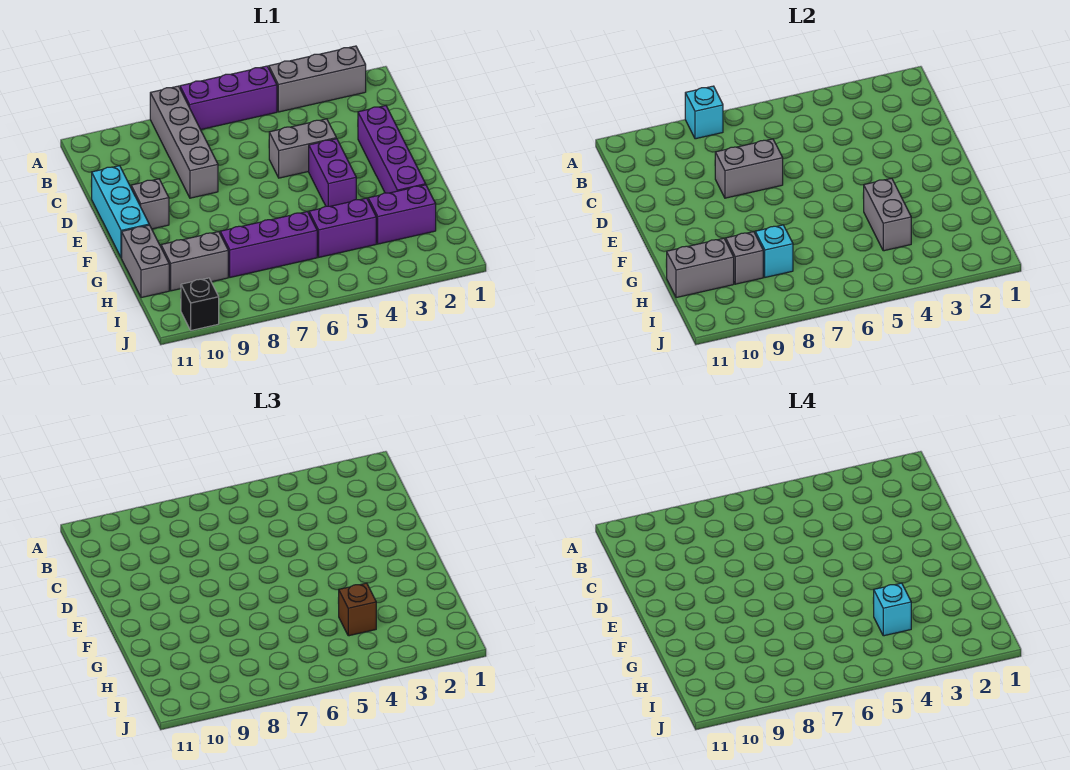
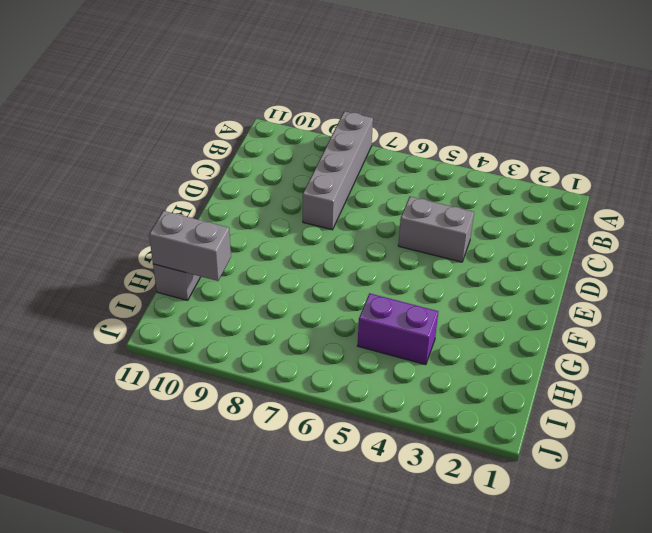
none -> grey 1x3 brick [269,46,366,112]
none -> purple 1x3 brick [180,66,277,130]
none -> purple 1x4 brick [358,105,426,193]

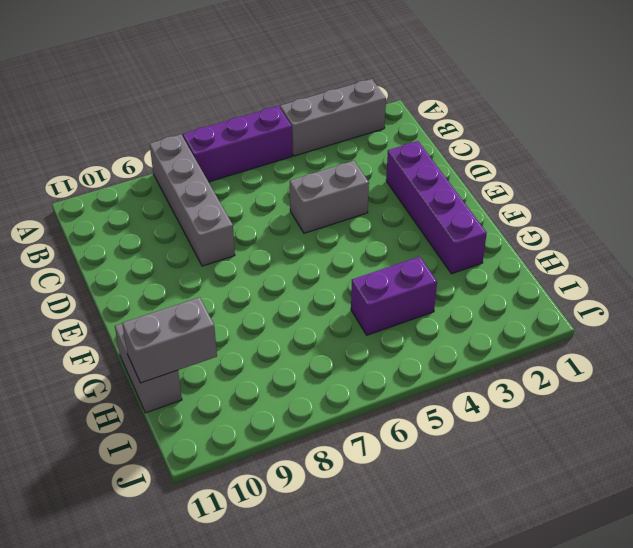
none -> cyan 1x3 brick [91,166,149,258]
none -> purple 1x2 brick [309,139,356,206]
none -> grey 1x1 brick [131,179,169,229]

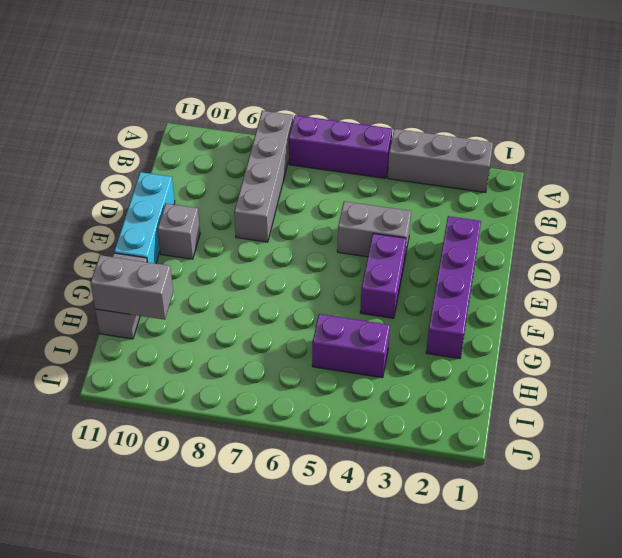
none -> purple 1x2 brick [368,185,436,244]
none -> purple 1x3 brick [220,212,317,277]
none -> grey 1x2 brick [161,232,228,291]

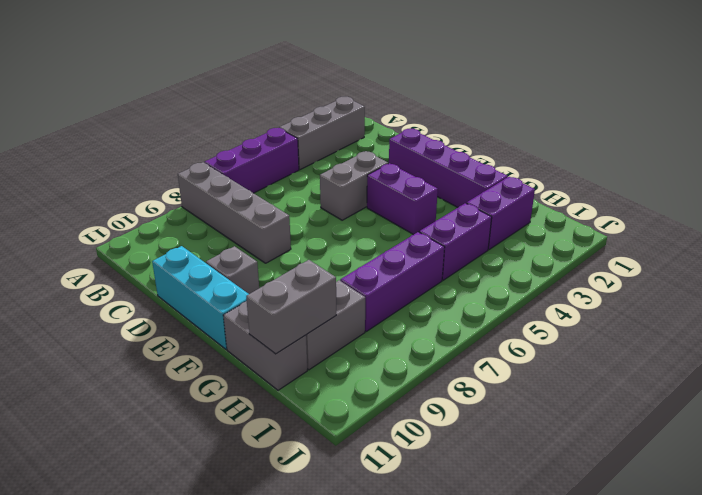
none -> black 1x1 brick [181,278,219,330]
none -> cyan 1x1 brick [685,86,723,139]
none -> grey 1x2 brick [715,139,783,198]

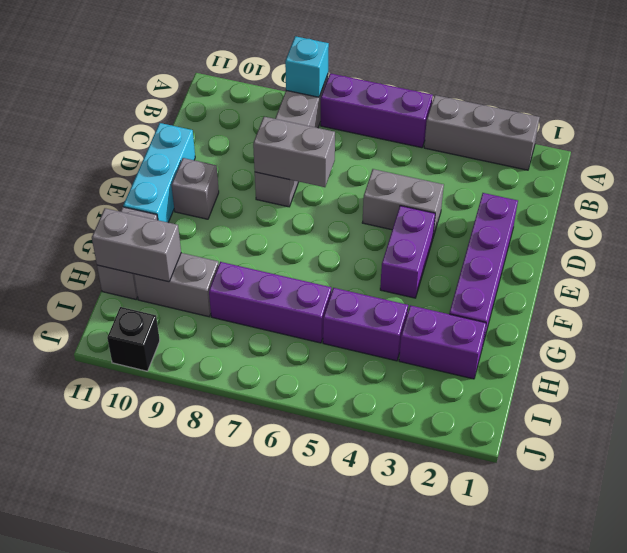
none -> grey 1x2 brick [864,178,911,251]
none -> cyan 1x1 brick [755,225,793,277]
none -> grey 1x1 brick [726,232,763,284]

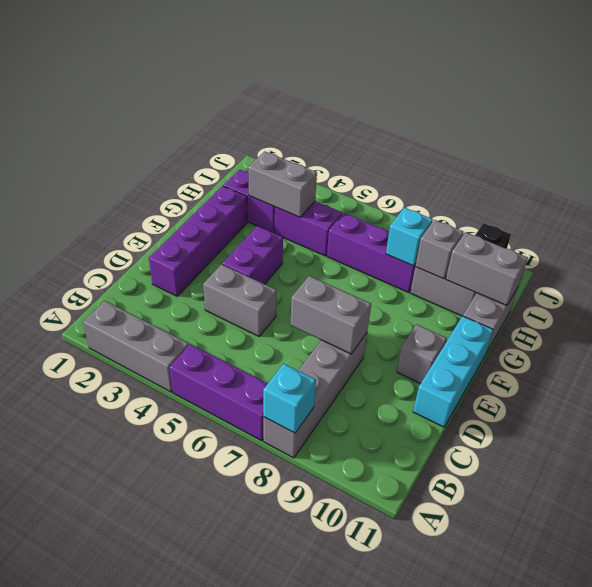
grey 1x2 brick [248,151,317,217] -> grey 1x2 brick turned to [864,178,911,251]
none -> brown 1x1 brick [339,583,376,636]
none -> cyan 1x1 brick [874,583,911,636]

